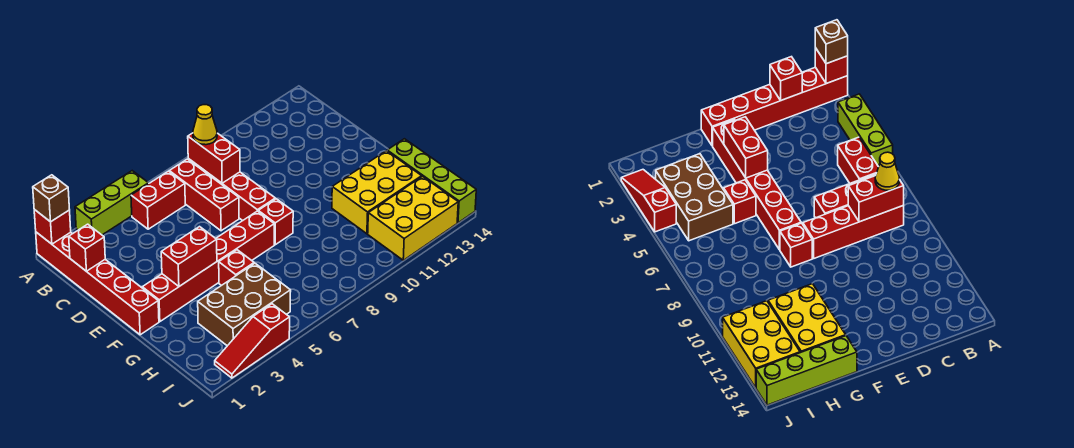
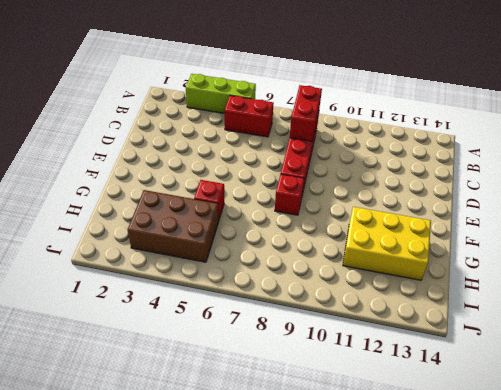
none -> red 1x6 brick [36,232,159,335]
none -> red 1x3 brick [169,159,239,231]
none -> red 1x6 brick [142,211,274,322]

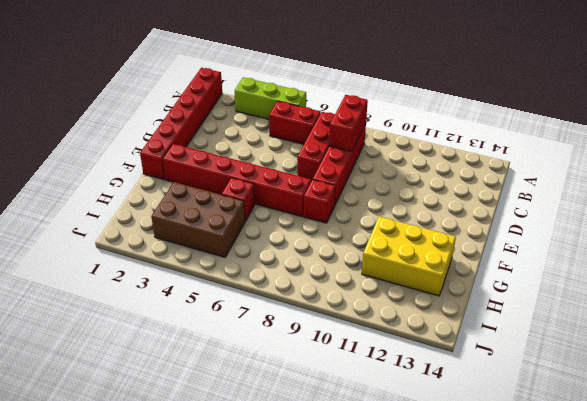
none -> lime 1x4 brick [387,139,476,223]
none -> yellow 2x3 brick [368,177,458,260]
none -> red 1x3 slope [215,304,290,378]

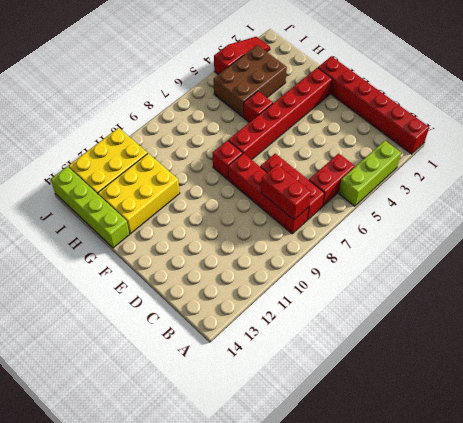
none -> red 1x1 brick [34,210,71,244]
none -> red 1x1 brick [69,224,105,271]
none -> red 1x2 brick [161,227,217,286]

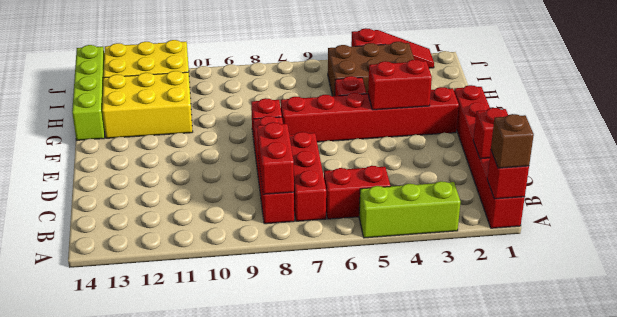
none -> yellow 1x1 cone [193,105,217,145]

